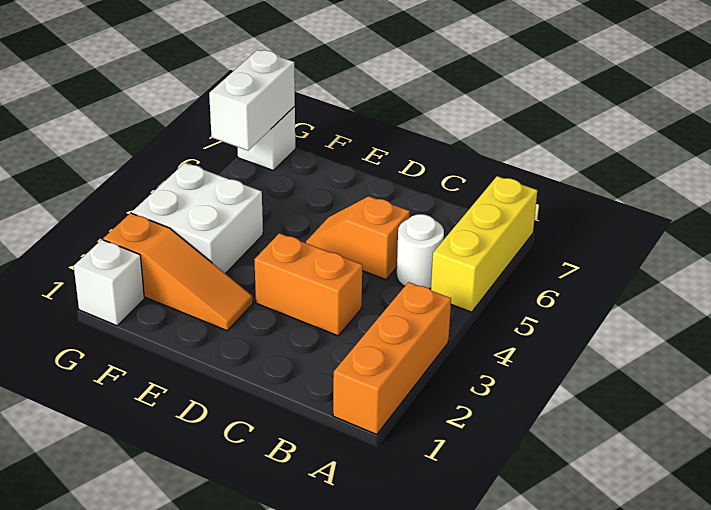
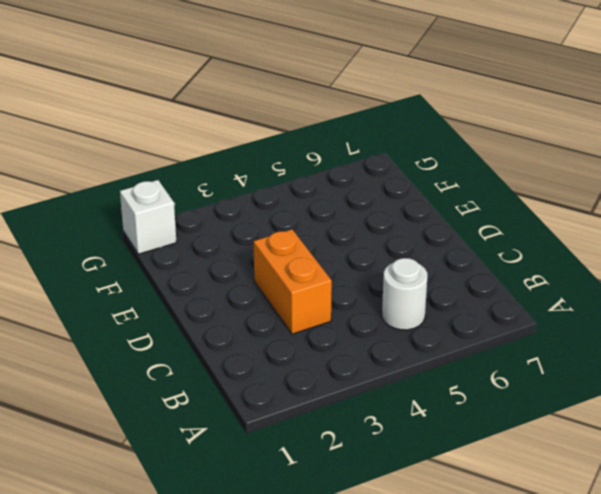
none -> orange 1x3 brick [333,282,451,435]
none -> yellow 1x3 brick [431,176,537,312]

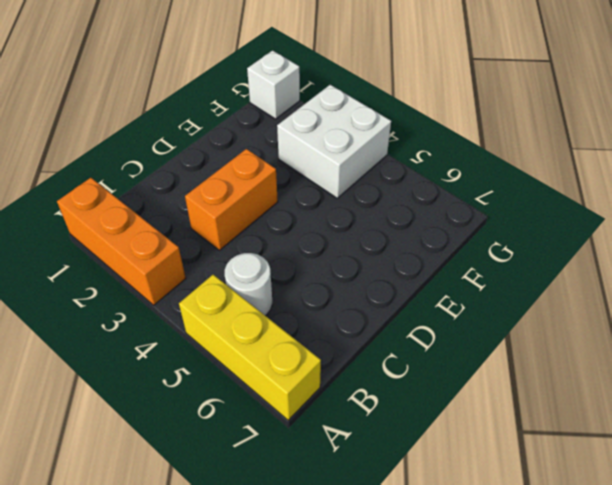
none -> orange 1x2 slope [306,196,410,280]
none -> orange 1x3 slope [103,213,253,331]

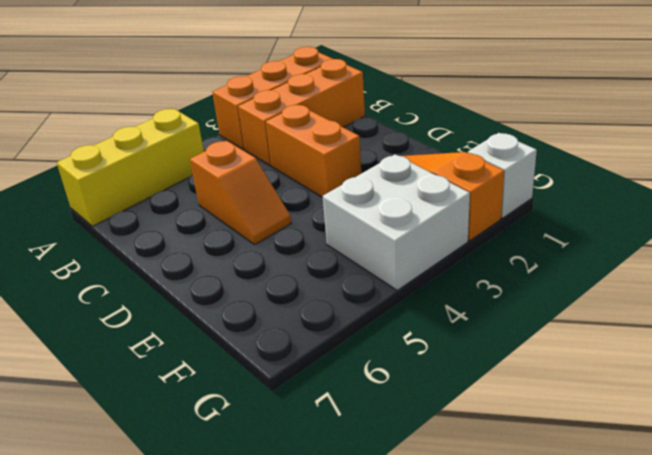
orange 1x3 brick [238,59,365,166] -> none
none -> white 1x1 round brick [396,214,444,289]
none -> white 1x1 brick [238,106,295,171]

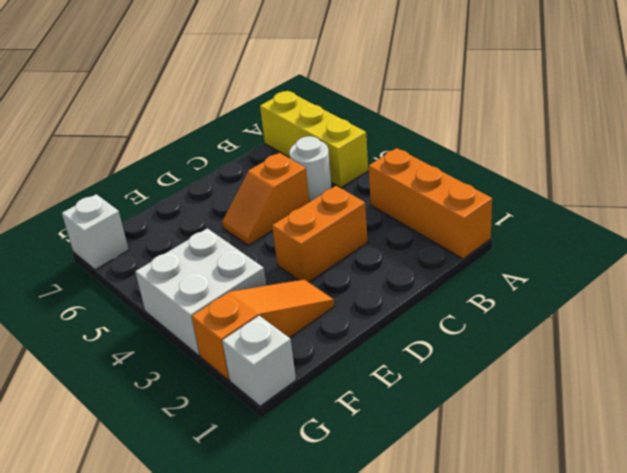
none -> white 1x2 brick [209,50,295,150]

